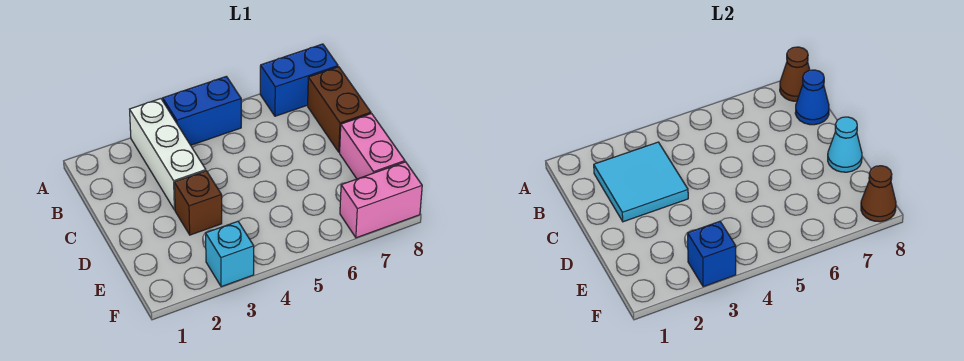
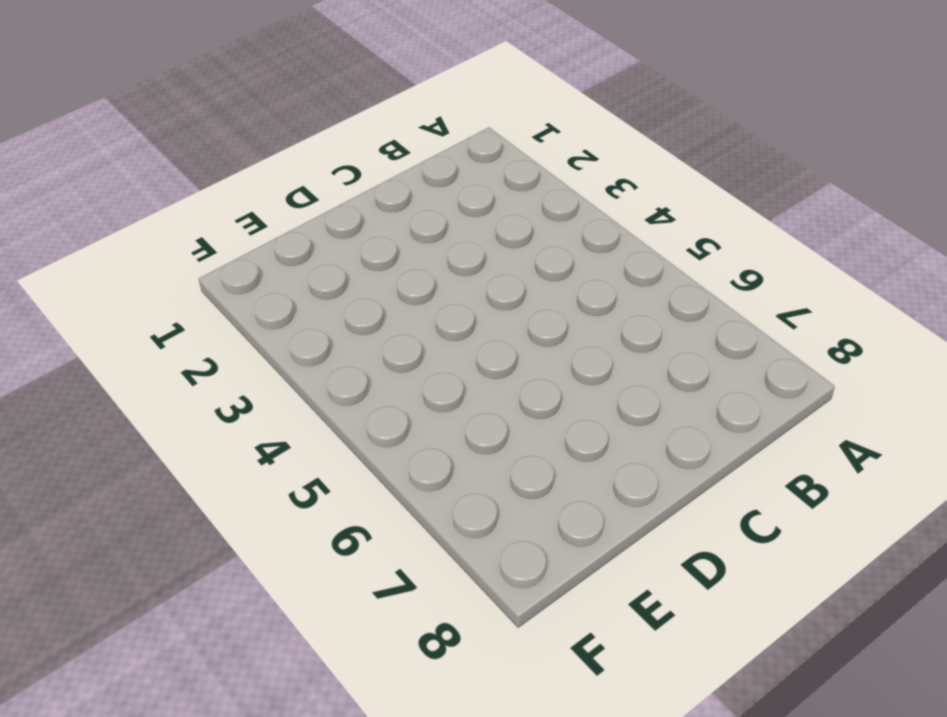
none -> white 1x3 brick [130,99,206,210]
none -> blue 1x2 brick [163,76,241,145]
none -> blue 1x2 brick [260,44,338,116]

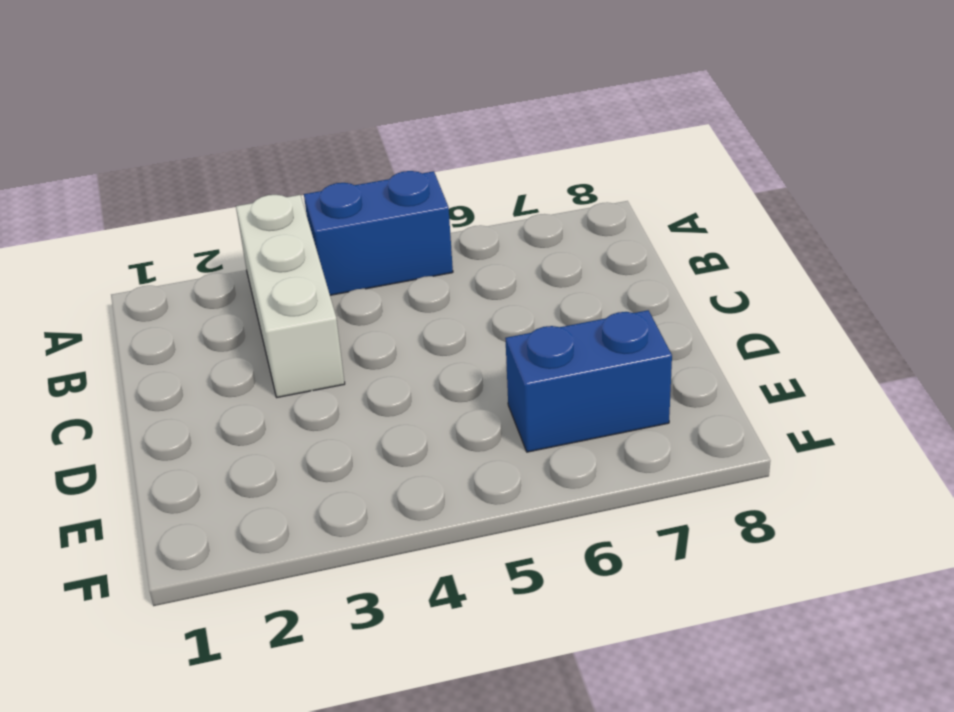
blue 1x2 brick [505,310,672,452] -> blue 1x2 brick moved to [260,44,338,116]
none -> brown 1x2 brick [308,67,371,152]
none -> brown 1x1 brick [174,171,222,235]
none -> pink 1x2 brick [340,114,405,179]

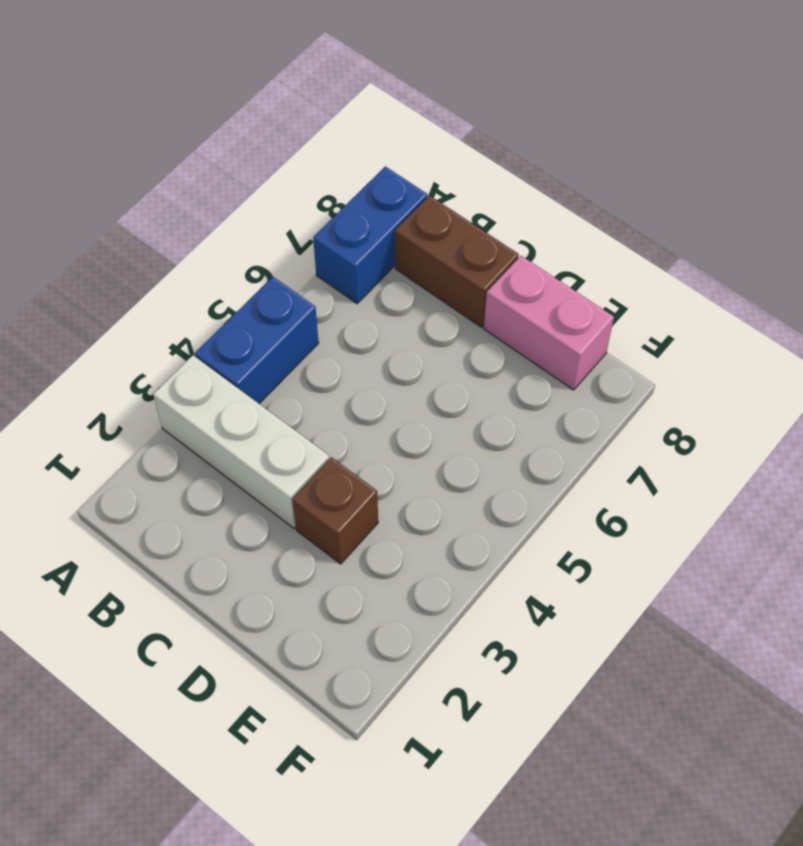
none -> cyan 1x1 brick [206,221,254,287]
none -> pink 1x2 brick [340,162,422,238]
none -> brown 1x1 cone [780,47,810,101]

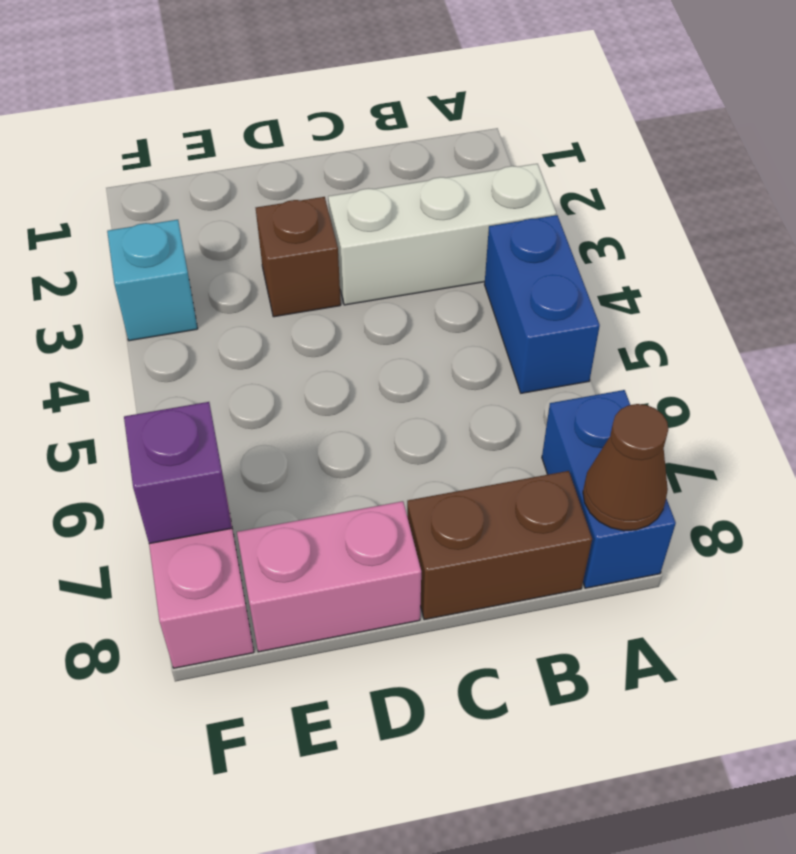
purple 1x1 brick [124,402,232,544] -> none
none -> cyan 2x2 tile [594,142,688,222]
none -> blue 1x1 cone [795,70,829,125]
none -> cyan 1x1 cone [828,117,862,172]

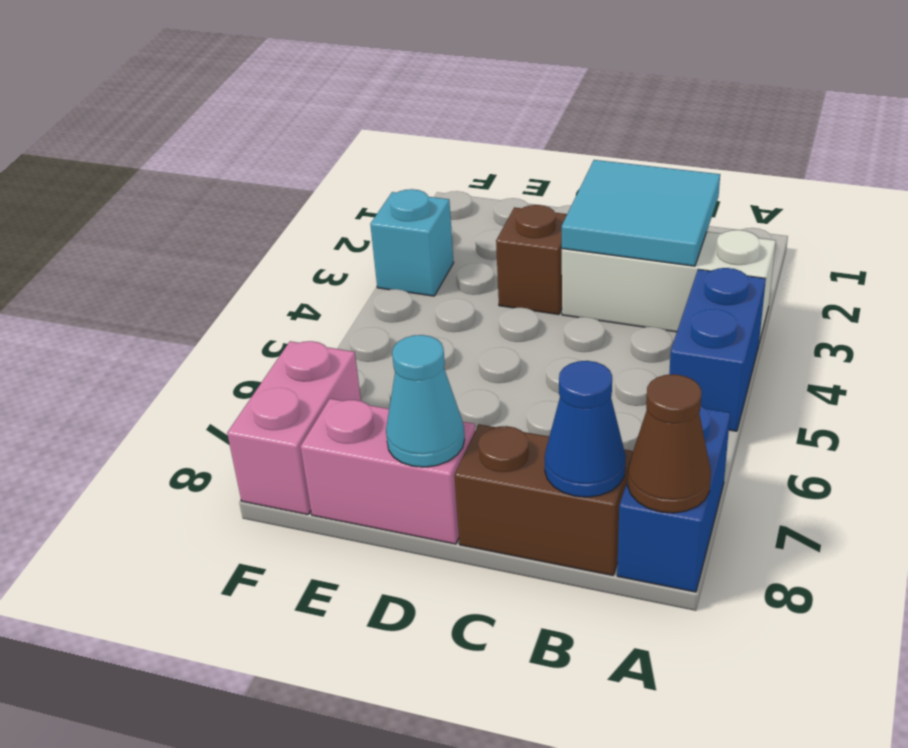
none -> blue 1x1 brick [688,221,736,287]
none -> brown 1x1 cone [861,166,896,222]

